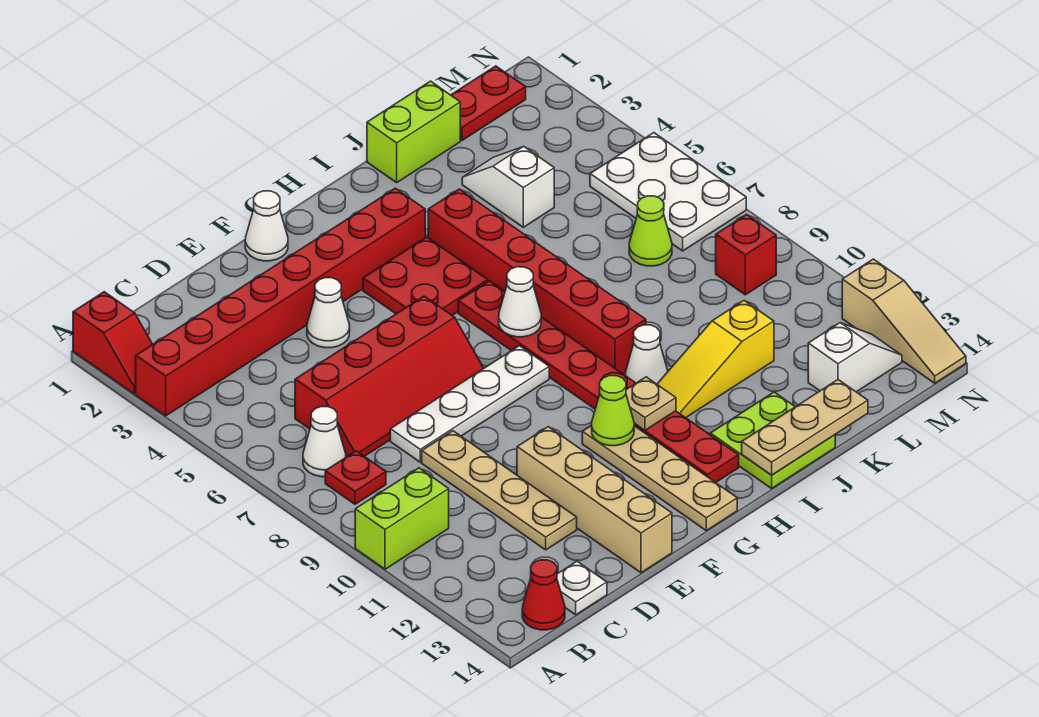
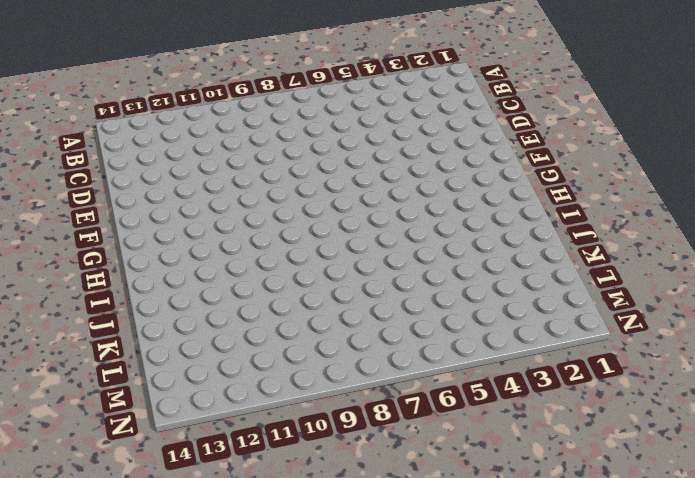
none -> red 1x2 slope [73,292,153,394]
none -> red 1x8 brick [136,188,425,416]
none -> lime 1x2 brick [355,468,449,569]
none -> white 1x1 cone [303,406,346,477]

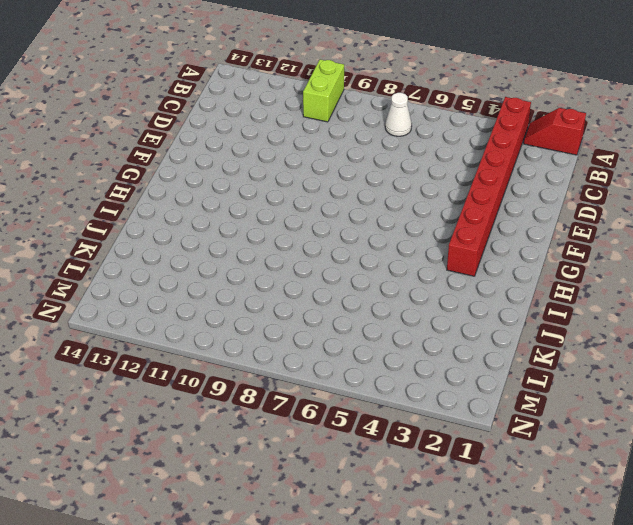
none -> red 1x1 plate [325,451,386,504]
none -> red 1x1 cone [522,560,565,630]
none -> red 2x4 slope [295,296,484,456]
none -> white 1x1 plate [557,561,607,615]

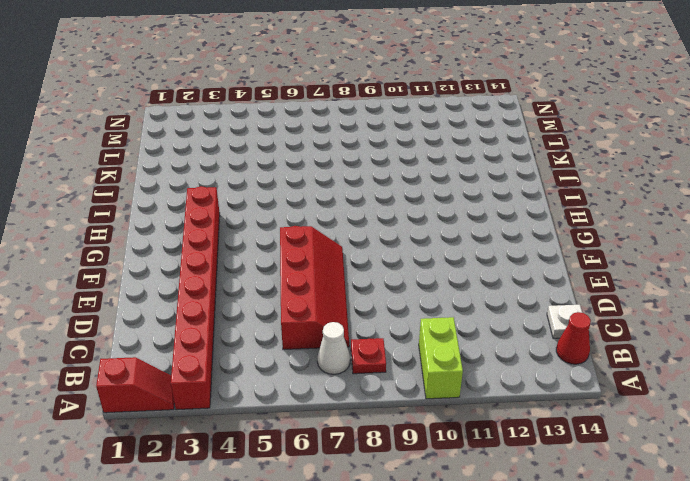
none -> white 1x4 plate [390,346,549,462]
none -> tan 1x4 plate [422,431,577,550]
none -> white 1x1 cone [307,278,350,348]
none -> tan 1x4 brick [517,427,672,573]

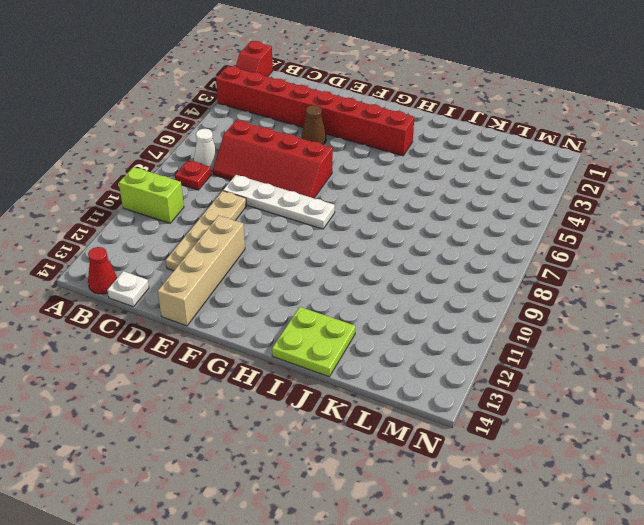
brown 1x1 cone [302,105,326,145] -> white 1x1 cone [307,278,350,348]
none -> white 1x1 cone [245,191,288,261]
none -> red 2x2 plate [363,237,488,316]
none -> tan 1x4 plate [582,425,737,531]
none -> red 1x8 plate [458,281,739,483]

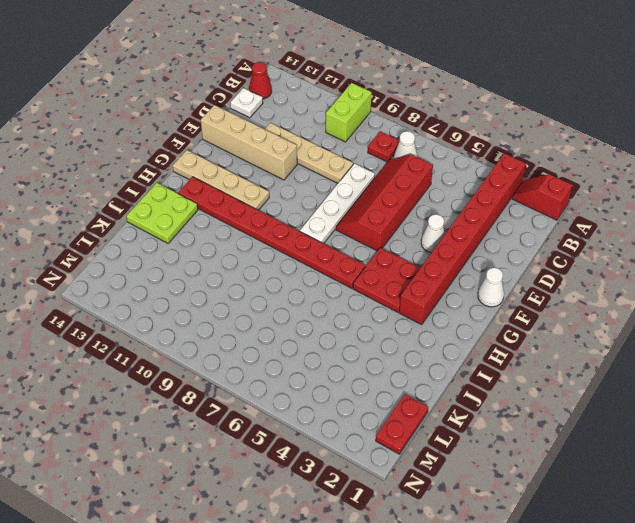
none -> red 1x6 brick [428,189,646,374]
none -> white 1x1 cone [625,325,668,384]
none -> yellow 1x3 slope [657,301,774,418]
none -> lime 1x2 brick [367,81,460,183]

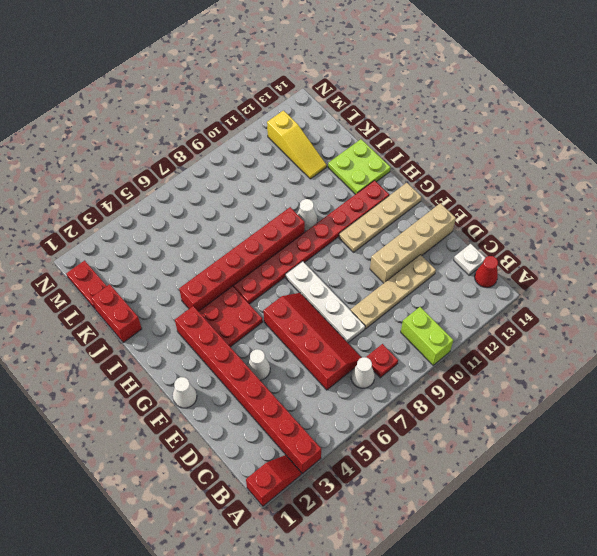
red 1x2 brick [91,284,142,343] -> lime 1x2 brick [367,81,460,183]
yellow 1x3 slope [267,111,327,179] -> yellow 1x3 slope moved to [657,301,774,418]
none -> white 1x2 slope [462,146,554,227]
none -> lime 1x1 cone [629,196,672,266]
none -> white 1x2 slope [808,323,902,392]
none -> white 2x3 plate [590,133,746,251]

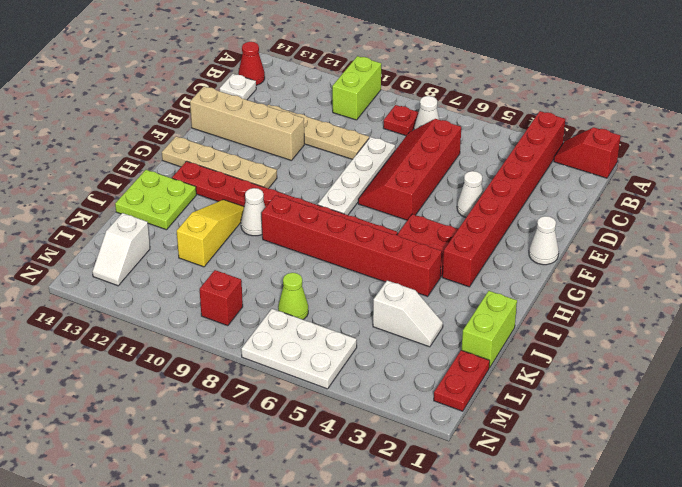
none -> tan 1x3 slope [842,259,966,383]
none -> lime 1x1 cone [592,375,634,446]
none -> white 1x1 cone [499,267,541,337]
none -> tan 1x1 plate [626,377,676,430]

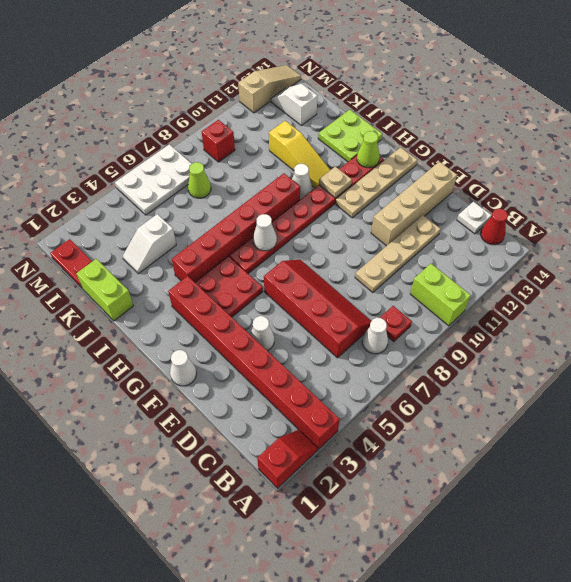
lime 1x1 cone [357,131,380,168] -> lime 1x1 cone moved to [592,375,634,446]
none -> white 1x4 plate [390,346,549,462]
none -> tan 1x3 plate [742,380,868,475]

